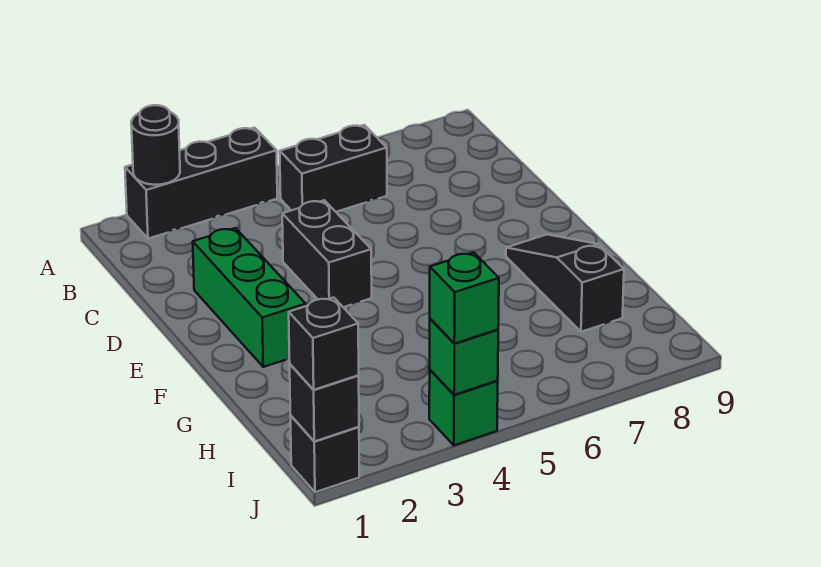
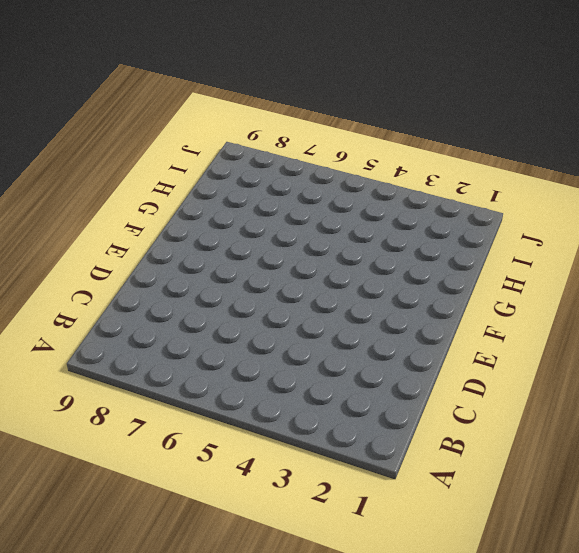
none -> black 1x3 brick [125,128,277,239]
none -> black 1x2 brick [280,125,387,212]
none -> green 1x3 brick [193,228,306,367]

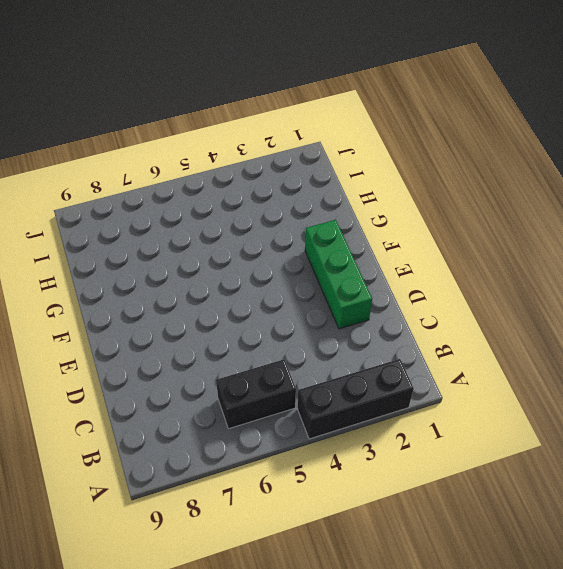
none -> black 1x2 brick [282,200,372,307]
none -> black 1x3 slope [506,234,624,332]
none -> black 1x1 brick [290,416,359,492]

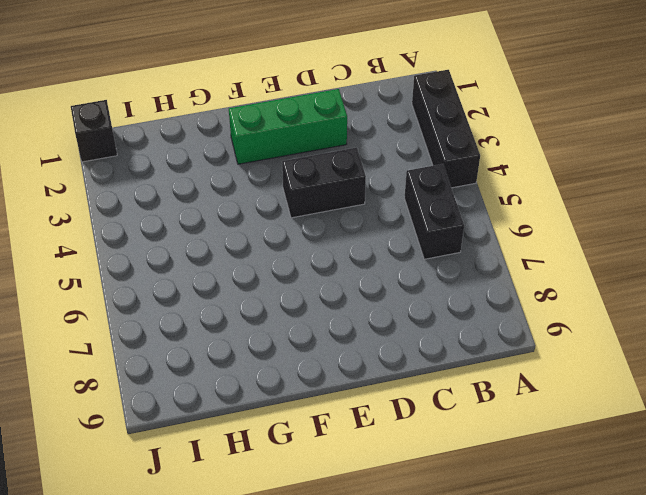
none -> black 1x3 slope [506,234,624,332]
none -> green 1x1 brick [429,370,498,445]
none -> black 1x1 round brick [131,105,180,185]

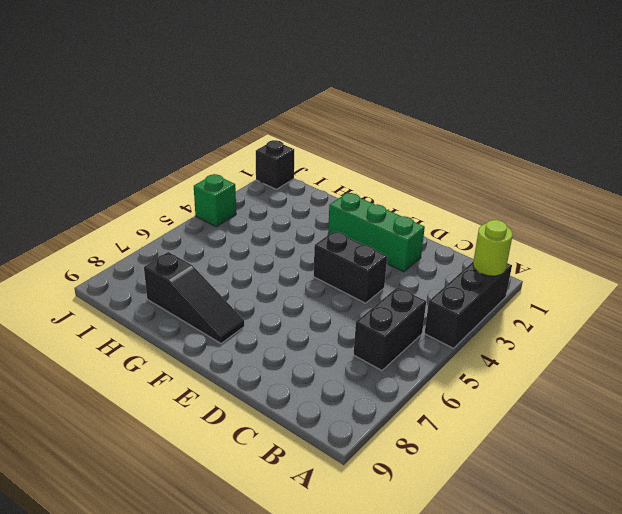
lime 1x1 round brick [473,220,513,276] -> black 1x1 round brick [131,105,180,185]
none -> black 1x1 brick [290,364,359,441]
none -> green 1x1 brick [430,319,498,395]
none -> black 1x1 brick [289,297,359,390]

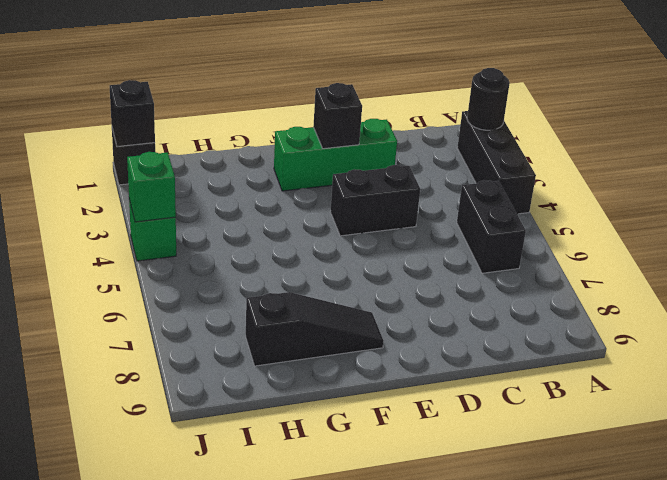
black 1x1 brick [313,83,362,149] -> black 1x1 brick moved to [289,297,359,390]
none -> green 1x1 brick [430,253,499,344]

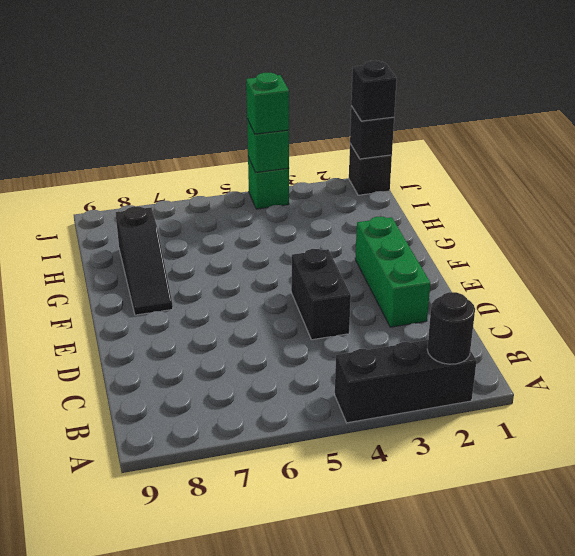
none -> black 1x2 brick [280,125,387,212]

